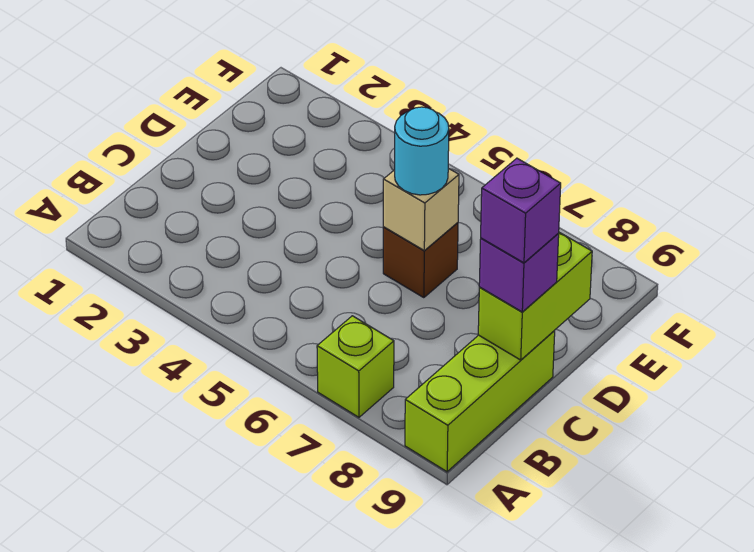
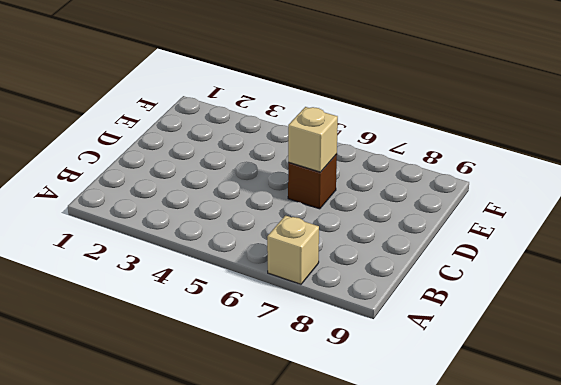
tan 1x1 brick [267,216,319,284] -> lime 1x1 brick [317,316,394,417]
none -> lime 1x3 brick [405,331,555,472]
none -> lime 1x2 brick [478,232,592,360]

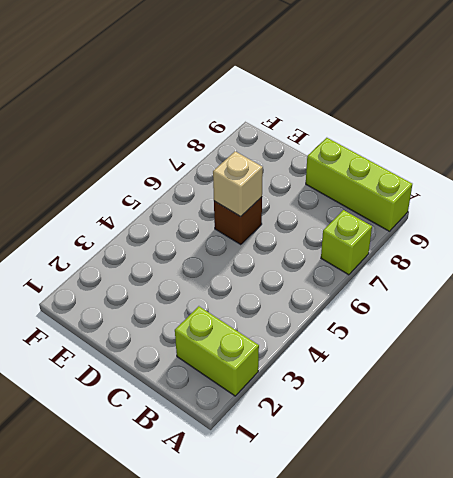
lime 1x2 brick [175,306,259,396] -> lime 1x2 brick moved to [478,232,592,360]
none -> purple 1x1 brick [479,233,559,312]
none -> cyan 1x1 round brick [395,107,449,195]

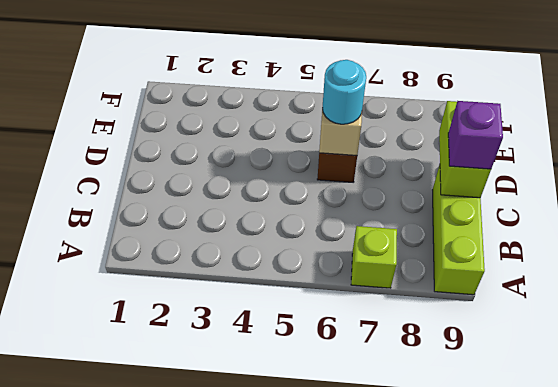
none -> purple 1x1 brick [481,158,561,263]

